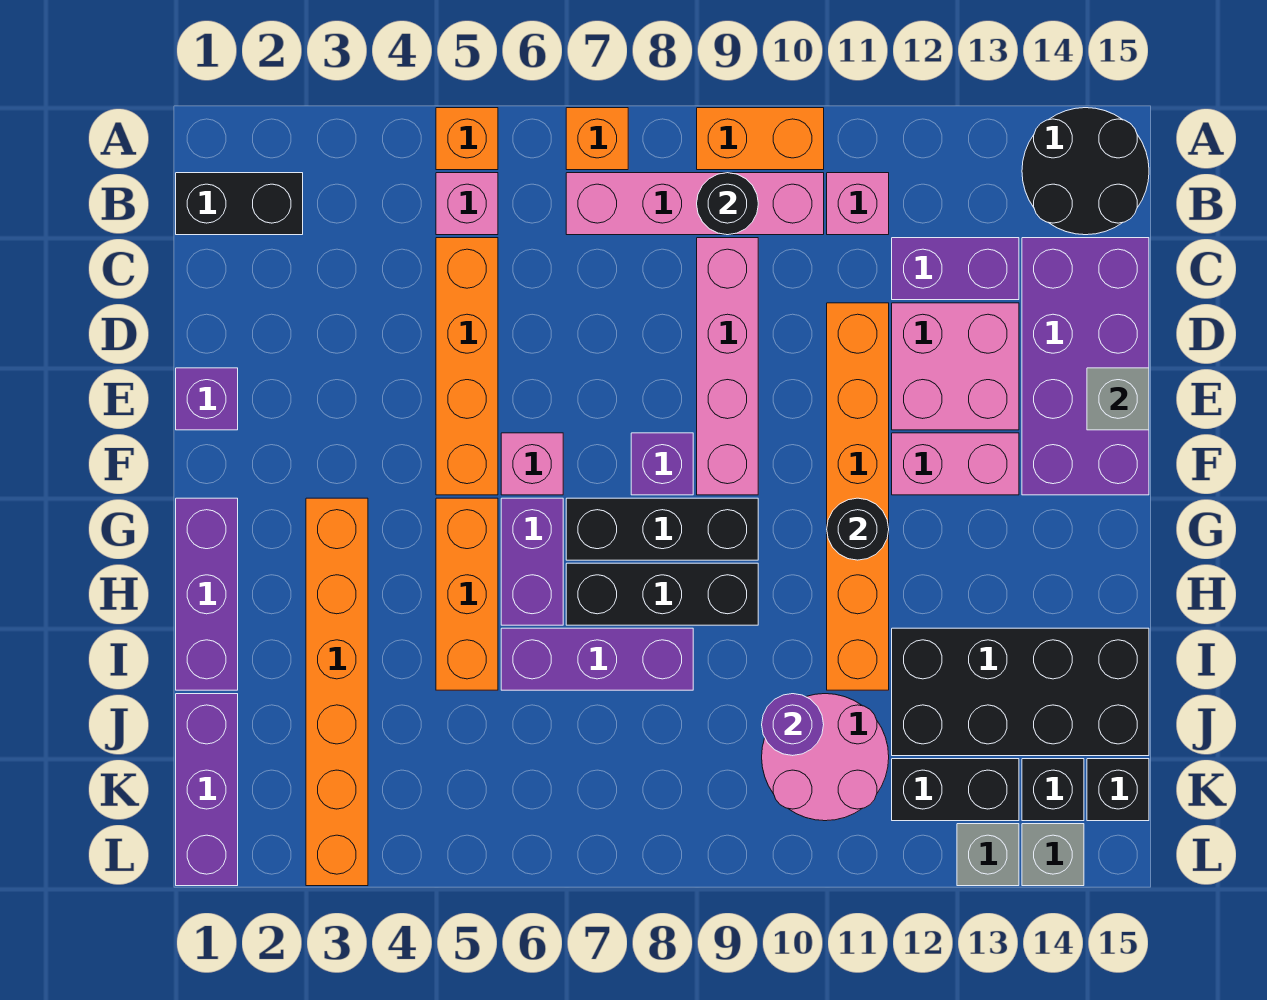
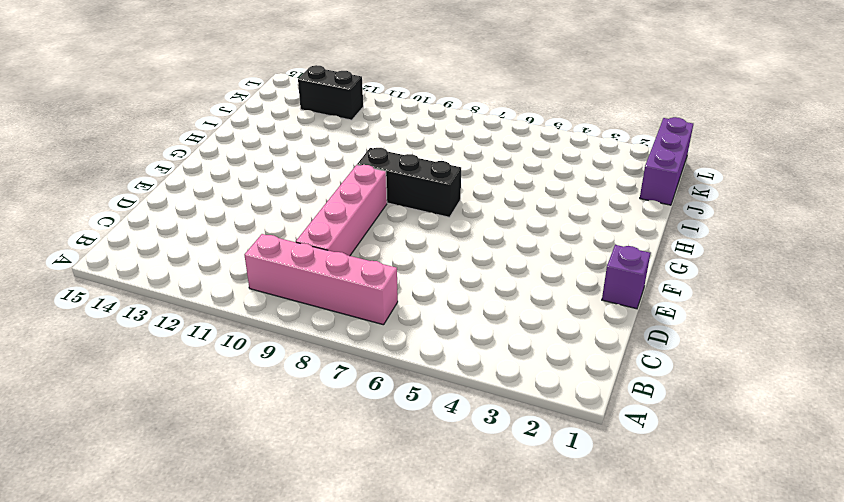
none -> orange 1x1 brick [436,108,498,170]
none -> orange 1x1 brick [566,108,628,170]
none -> orange 1x2 brick [697,108,824,170]
none -> black 2x2 round brick [1022,108,1149,235]

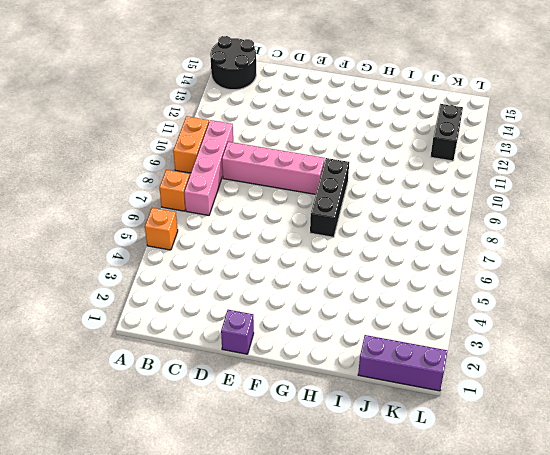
none -> black 1x2 brick [176,173,303,235]
none -> pink 1x1 brick [436,173,498,235]
none -> pink 1x1 brick [827,173,889,235]
none -> orange 1x4 brick [436,238,498,495]

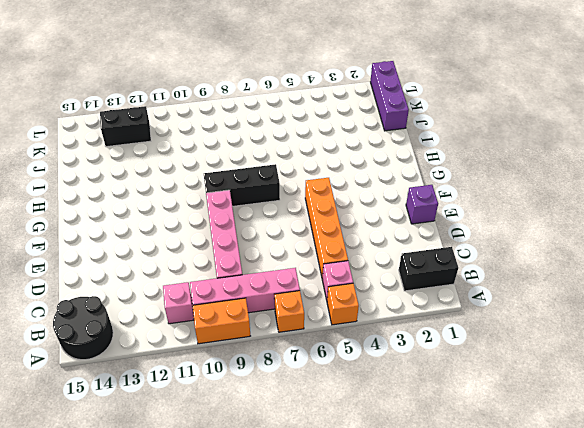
none -> purple 1x2 brick [892,238,1019,300]
none -> purple 2x4 brick [1022,238,1149,495]
none -> orange 1x6 brick [827,303,889,690]
none -> pink 2x2 brick [892,303,1019,430]

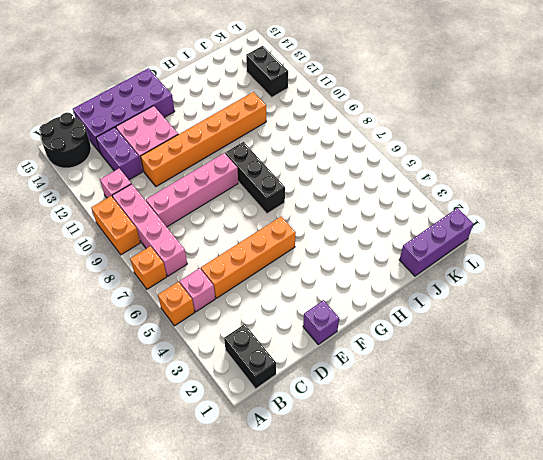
none -> pink 1x1 brick [501,433,563,495]
none -> purple 1x1 brick [631,433,693,495]
none -> pink 1x2 brick [892,433,1019,495]
none -> purple 1x3 brick [176,498,238,690]

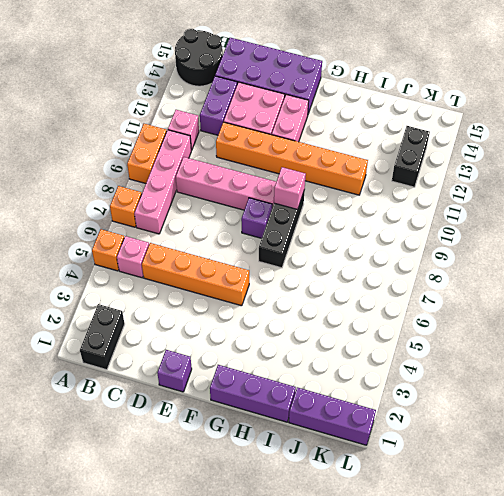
pink 1x1 brick [274,167,306,209] -> pink 1x1 brick moved to [501,433,563,495]
none -> orange 1x6 brick [306,498,368,886]
none -> orange 1x3 brick [436,498,498,690]
none -> purple 1x2 brick [501,498,563,625]
none -> black 1x3 brick [566,563,758,625]

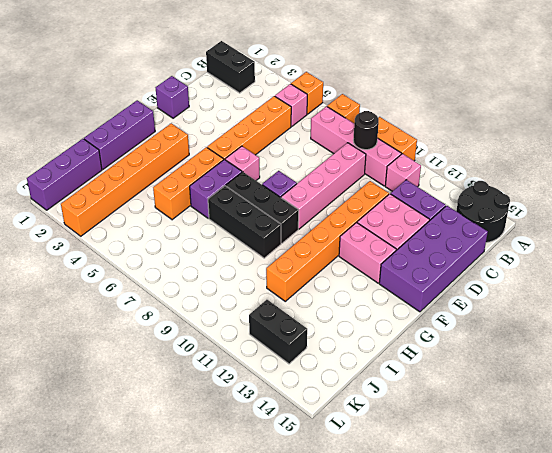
none -> purple 1x3 brick [501,628,693,690]
none -> black 2x4 brick [892,628,1149,756]
none -> pink 2x2 round brick [762,694,889,821]
none -> black 1x1 brick [1022,759,1084,821]

